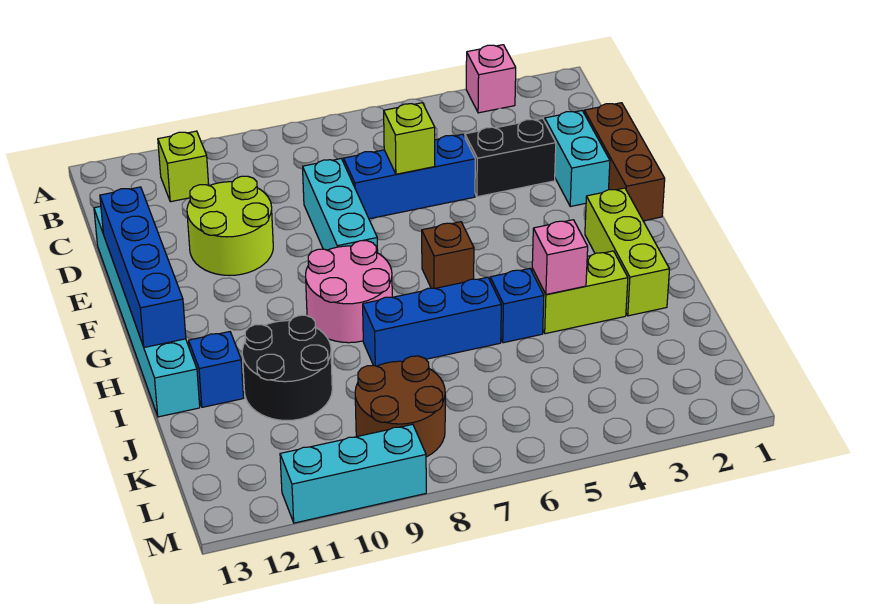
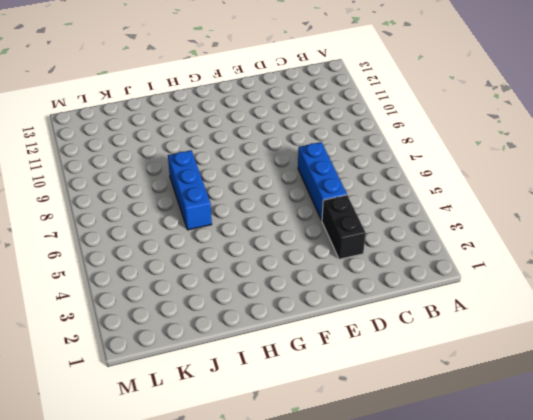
none -> pink 1x1 brick [466,45,516,113]
none -> lime 1x1 brick [158,131,209,202]
none -> brown 1x3 brick [584,103,665,221]

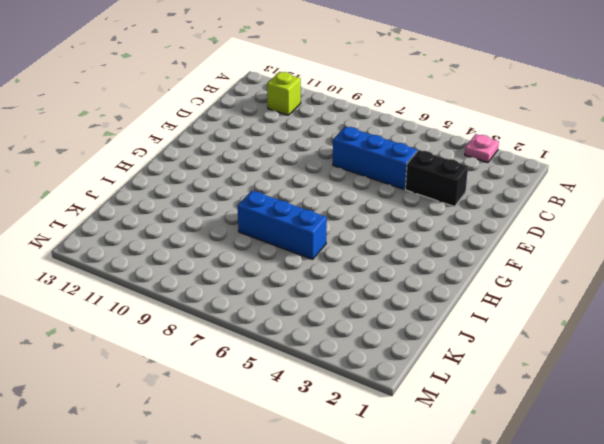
pink 1x1 plate [465,134,499,163] -> pink 1x1 brick [466,45,516,113]
none -> brown 1x3 brick [584,103,665,221]
none -> cyan 1x2 brick [545,111,610,206]
none -> cyan 1x3 brick [303,159,378,253]

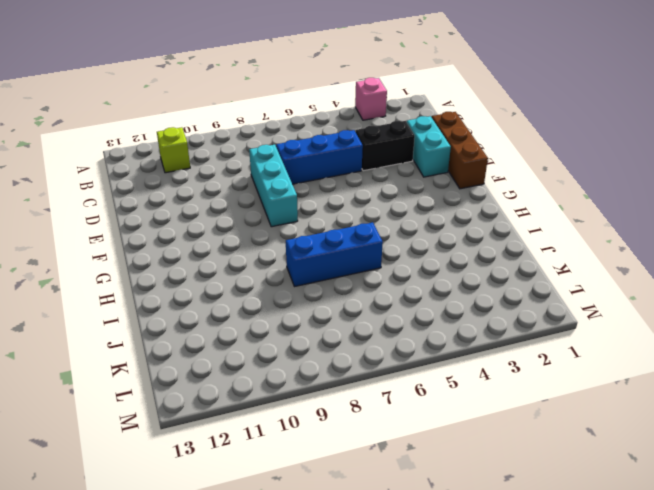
none -> lime 2x2 round brick [187,176,273,275]
none -> cyan 1x6 brick [94,206,200,417]
none -> lime 1x3 brick [585,188,669,316]

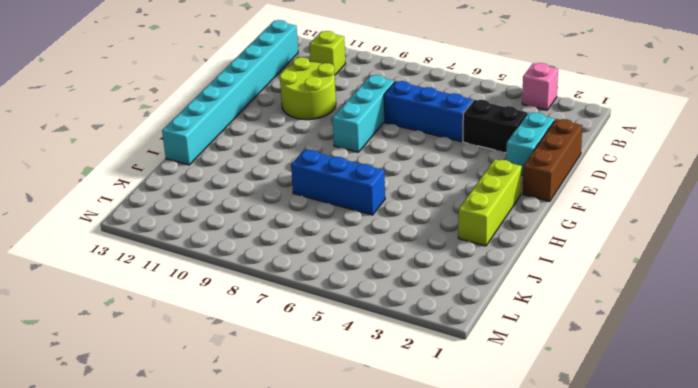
cyan 1x8 brick [162,20,298,165] -> cyan 1x6 brick [94,206,200,417]
none -> brown 1x1 brick [422,222,474,288]
none -> pink 2x2 round brick [306,241,392,343]
none -> lime 1x2 brick [532,251,628,334]

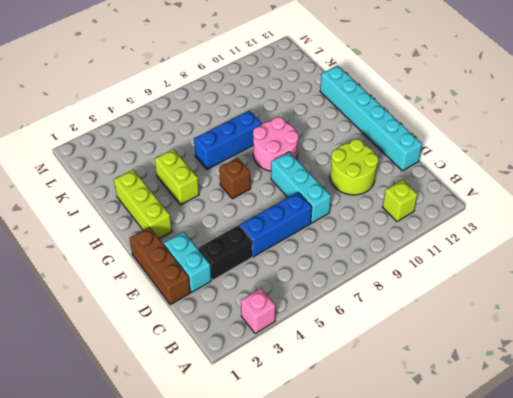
lime 1x2 brick [155,149,199,205] -> lime 1x2 brick turned to [532,251,628,334]
none -> blue 1x1 brick [490,269,544,343]
none -> black 2x2 round brick [242,315,332,421]
none -> blue 1x1 brick [189,332,244,407]

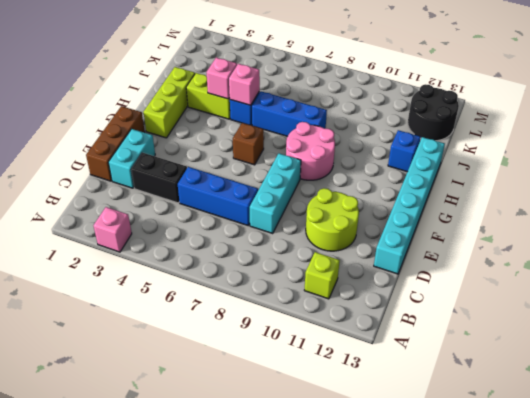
pink 1x1 brick [229,64,260,105] -> none
black 2x2 round brick [408,84,459,141] -> black 2x2 round brick moved to [242,315,332,421]
none -> brown 2x2 round brick [355,356,445,457]
none -> cyan 1x3 brick [280,424,426,523]
none -> lime 1x1 brick [384,103,435,174]

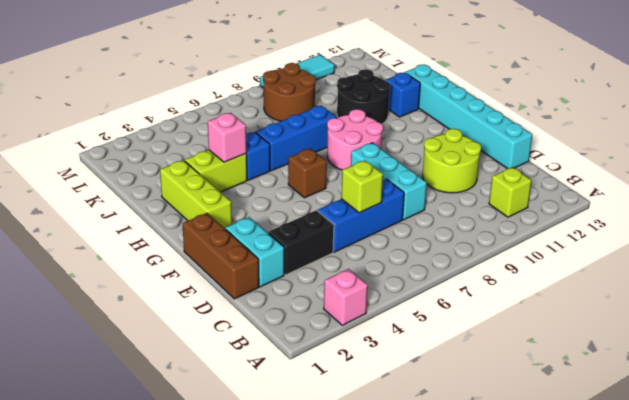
cyan 1x3 tile [260,55,335,88] -> cyan 1x3 brick [280,424,426,523]
none -> blue 1x4 brick [100,187,186,347]

